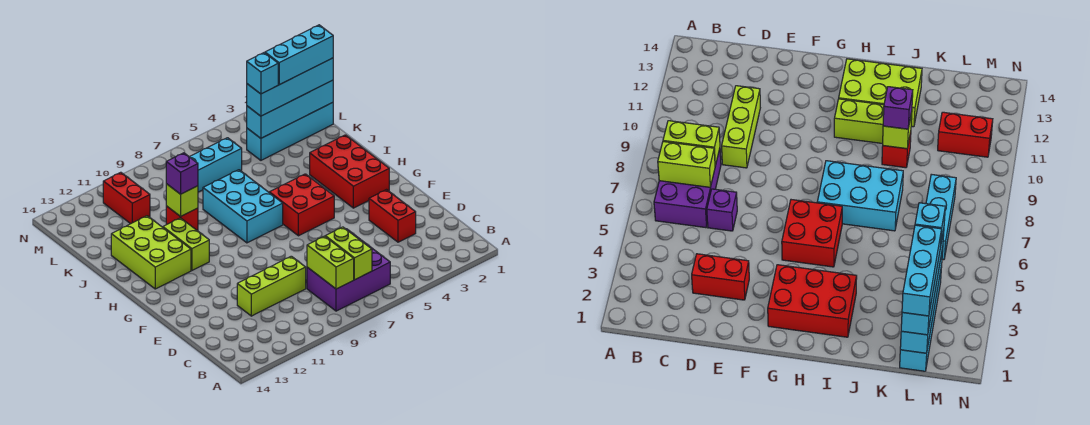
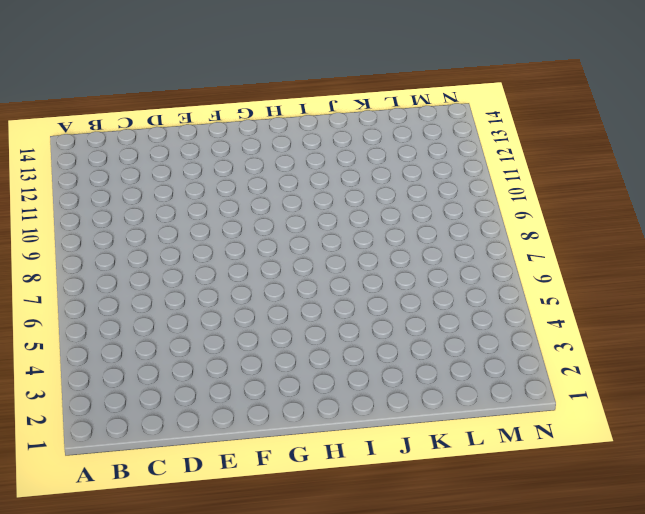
none -> purple 2x3 brick [307,240,390,311]
none -> red 1x2 brick [369,190,416,242]
none -> purple 1x1 brick [707,189,737,231]

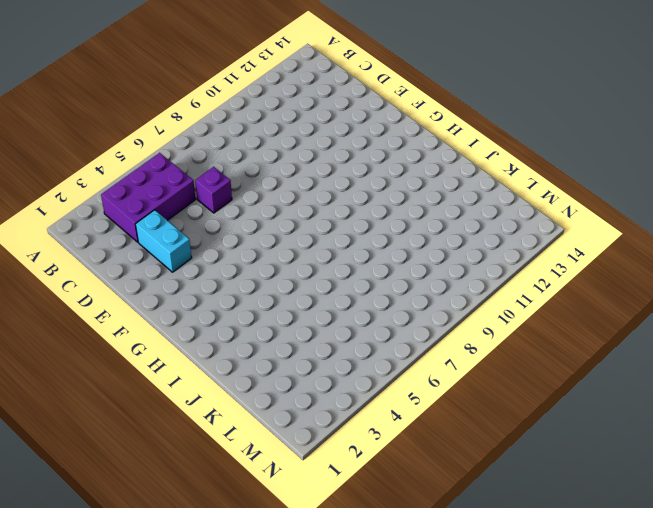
purple 2x3 brick [101,153,196,242] -> purple 2x3 brick moved to [307,240,390,311]
cyan 1x2 brick [135,210,192,272] -> red 1x2 brick [369,190,416,242]
none -> lime 1x3 brick [237,256,306,316]
none -> red 2x3 brick [310,135,389,208]
none -> red 2x2 brick [269,174,334,236]

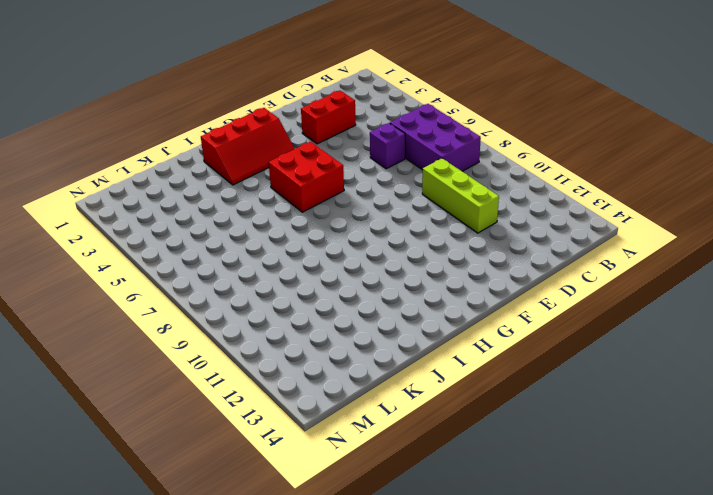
red 2x3 slope [201,108,295,185] -> red 2x3 brick [310,135,389,208]
none -> cyan 2x3 brick [203,170,283,243]
none -> lime 1x2 brick [163,218,209,270]
none -> lime 2x3 brick [111,216,191,289]

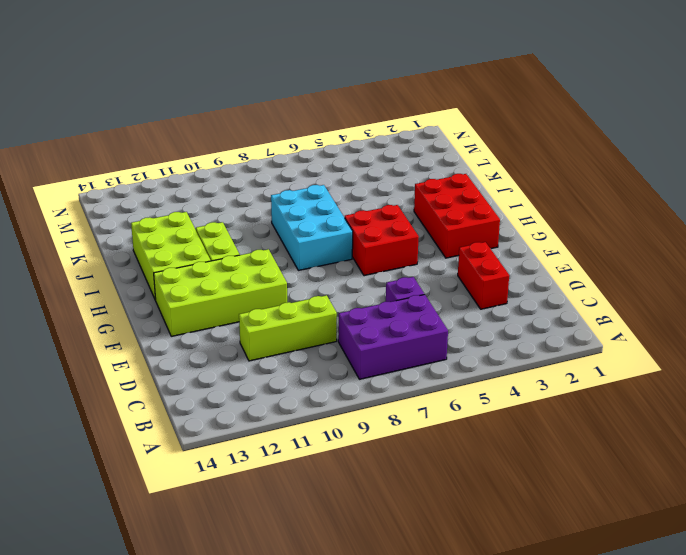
lime 2x4 brick [154,249,287,336] -> none
none -> red 1x1 brick [166,206,198,230]
none -> cyan 1x4 brick [247,102,333,160]
none -> cyan 1x3 brick [190,138,242,192]

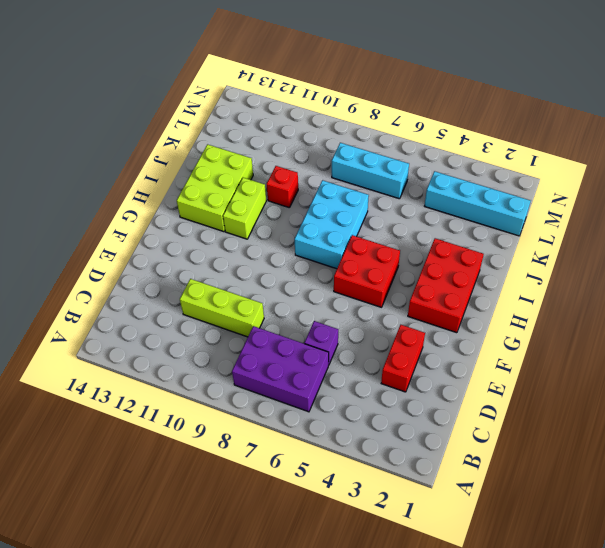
none -> red 1x2 brick [103,172,150,224]
none -> lime 1x2 brick [325,227,372,280]
none -> lime 1x2 brick [307,236,354,289]

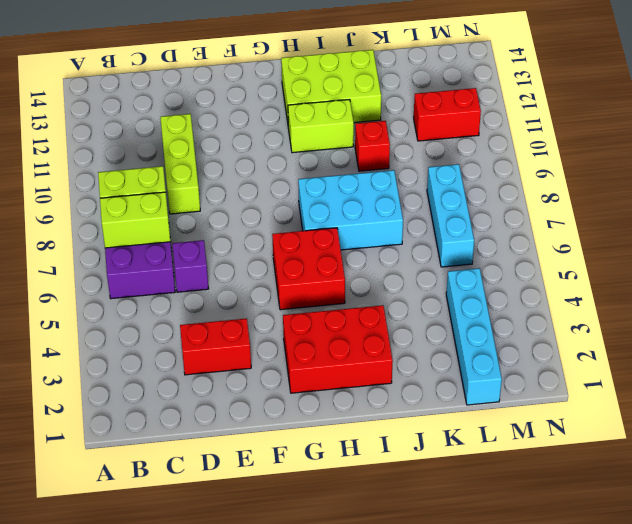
none -> lime 1x1 brick [166,184,198,217]
none -> cyan 1x4 brick [247,80,333,138]
none -> purple 1x1 brick [166,153,198,194]

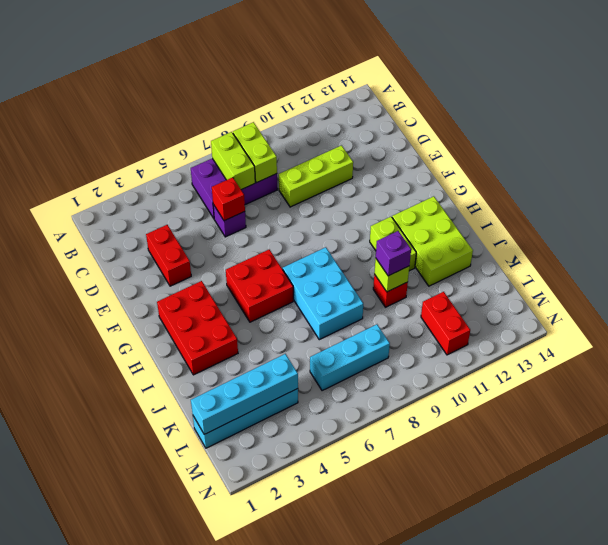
red 1x1 brick [212,177,245,221] -> none
none -> cyan 1x4 brick [247,58,333,116]
none -> cyan 1x3 brick [265,25,333,85]
none -> cyan 1x1 brick [247,53,278,94]

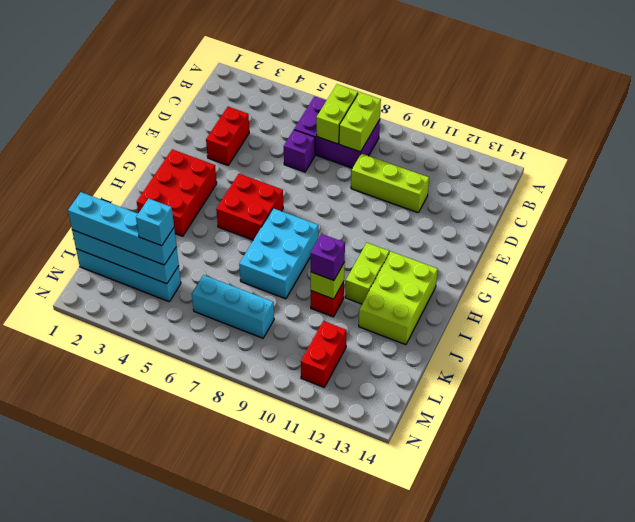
none -> cyan 1x3 brick [265,25,333,85]

